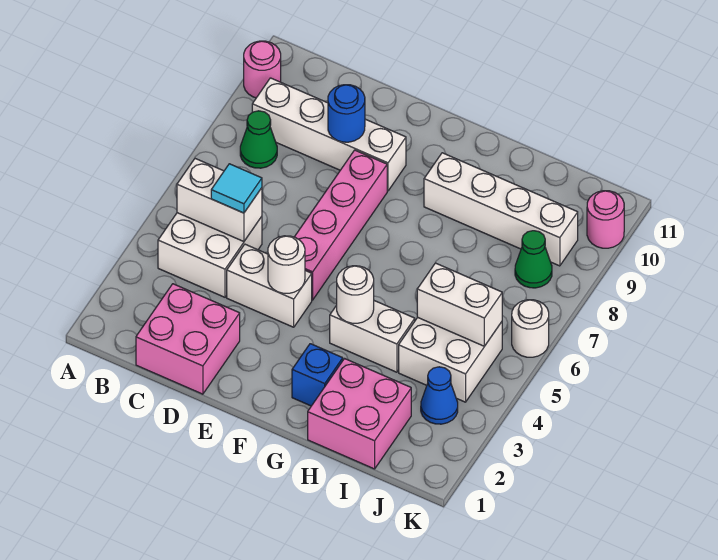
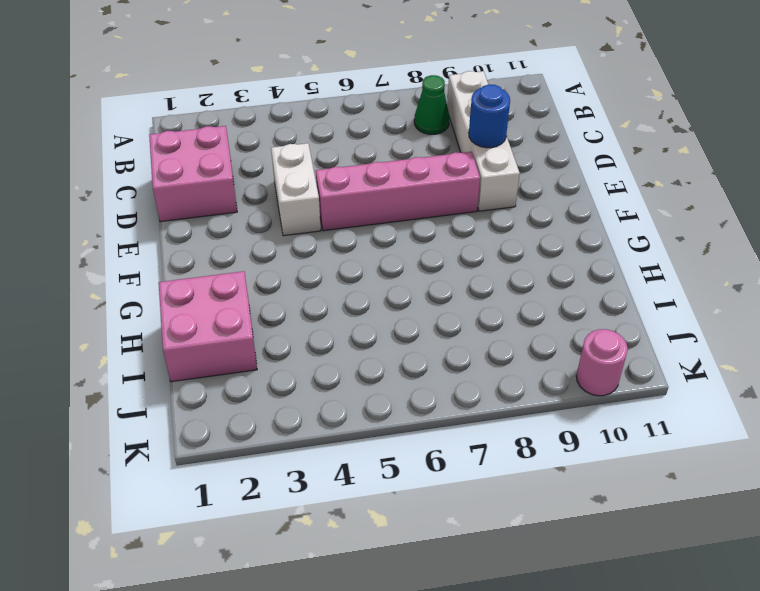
none -> pink 1x1 round brick [244,41,281,98]
none -> white 2x2 brick [158,213,262,297]
none -> blue 1x1 brick [292,344,343,406]

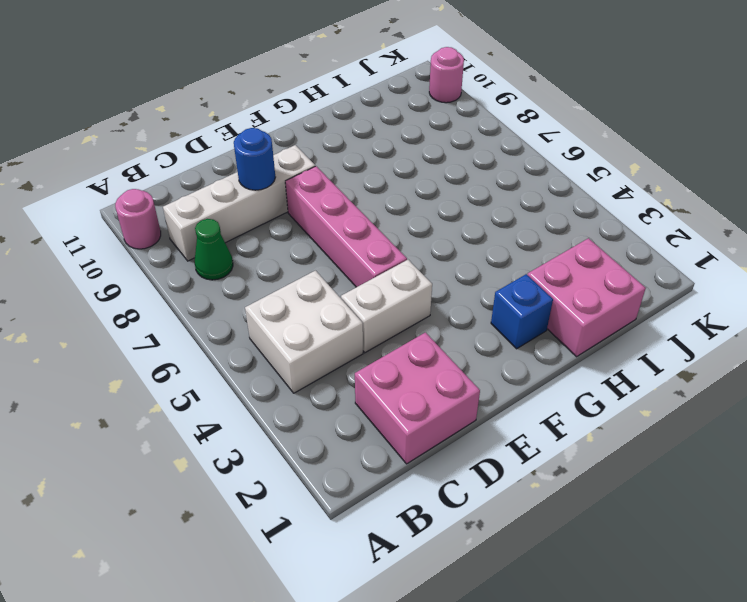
none -> white 1x2 brick [330,301,415,372]
none -> white 1x4 brick [424,153,578,266]
none -> white 2x2 brick [399,317,502,402]

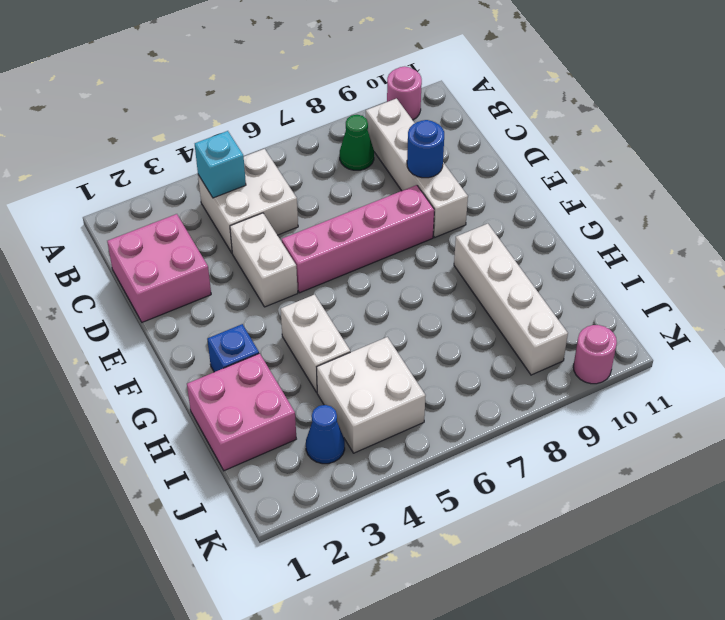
cyan 1x1 brick [195,131,246,198] -> none
none -> green 1x1 cone [515,231,552,288]
none -> white 1x1 round brick [512,300,549,357]
none -> white 1x2 brick [177,159,262,242]

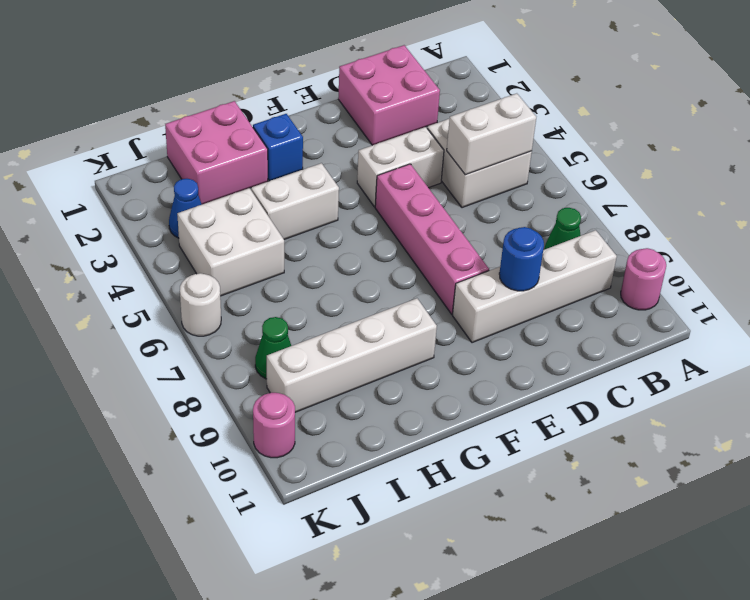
none -> white 1x1 round brick [268,236,305,293]
none -> white 1x1 round brick [337,266,374,323]
none -> white 1x2 brick [417,263,502,346]

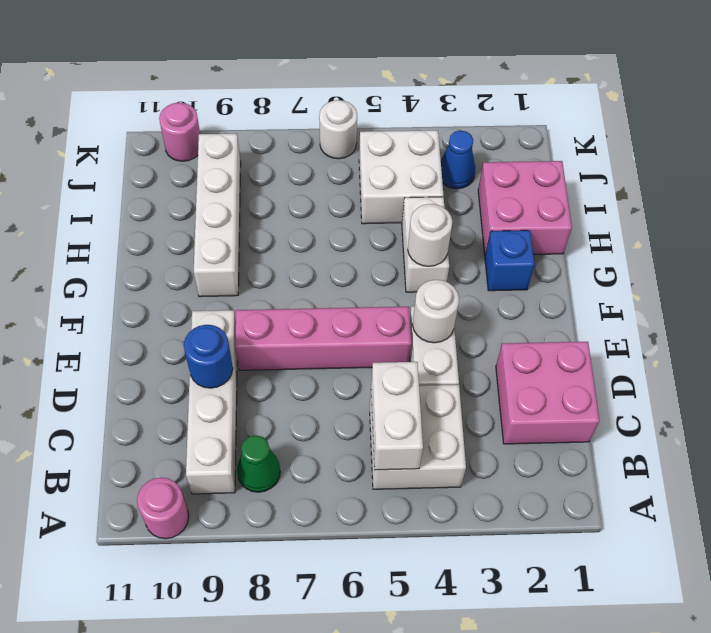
none -> green 1x1 cone [515,231,552,288]
none -> white 1x2 brick [417,263,502,346]
none -> cyan 1x1 tile [211,164,262,213]

